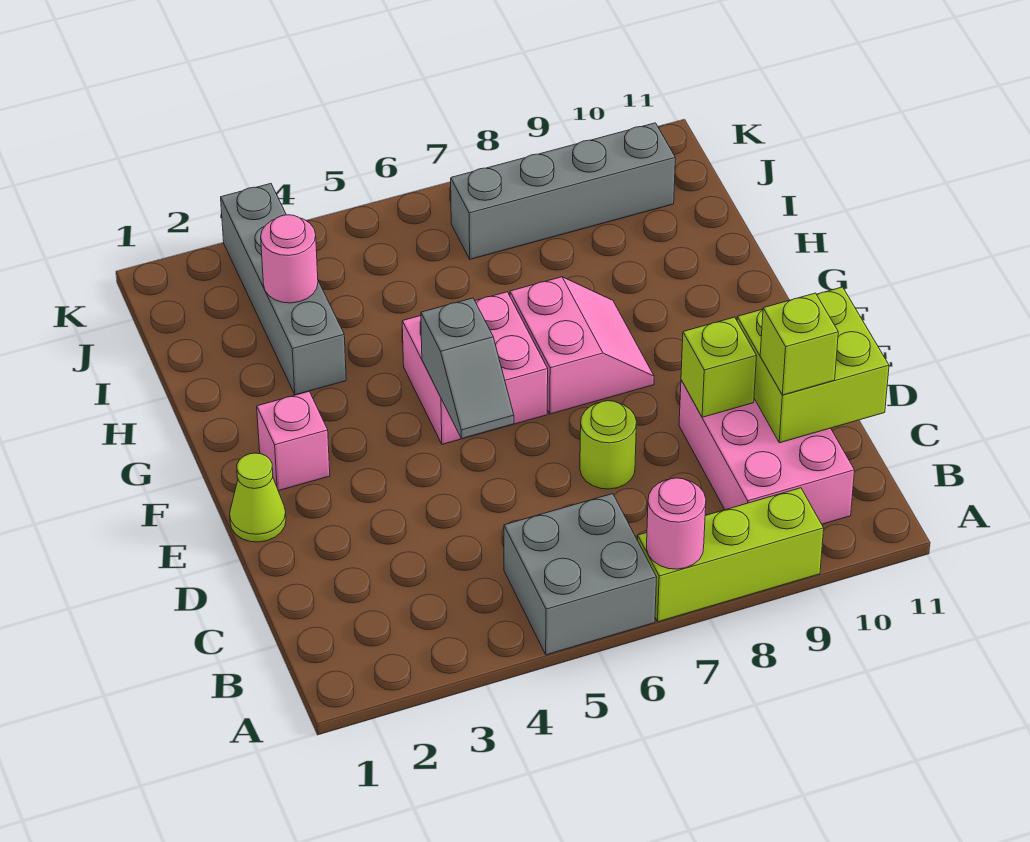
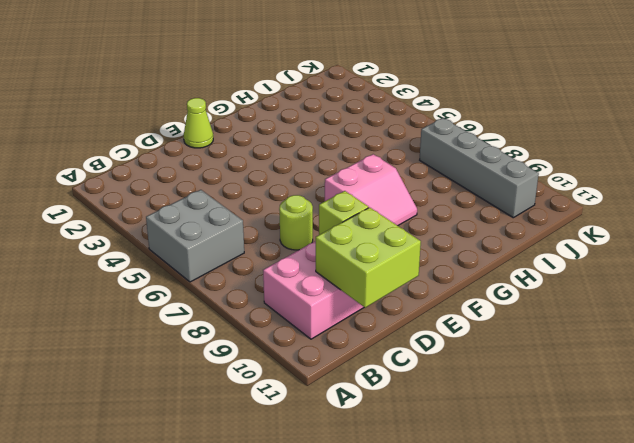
none -> lime 1x3 brick [638,488,824,622]
none -> pink 1x1 brick [257,391,330,491]
none -> pink 2x2 brick [402,292,548,444]

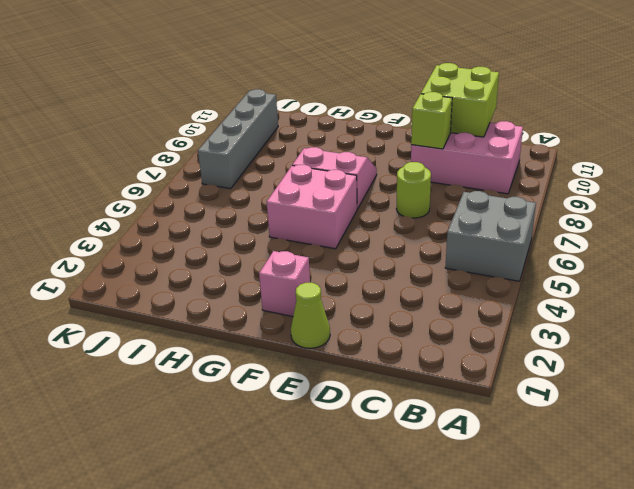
none -> lime 1x3 brick [638,488,824,622]
none -> grey 1x4 brick [221,184,346,395]
none -> pink 1x1 round brick [647,478,706,569]

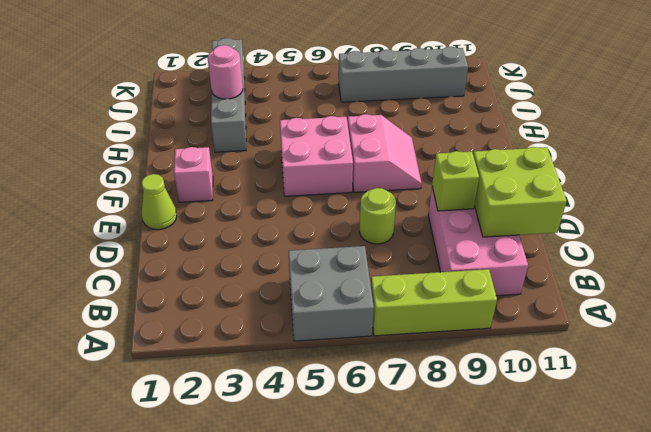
none -> pink 1x1 round brick [647,478,706,569]
none -> grey 1x2 slope [421,298,514,439]
none -> lime 1x1 brick [760,293,838,395]

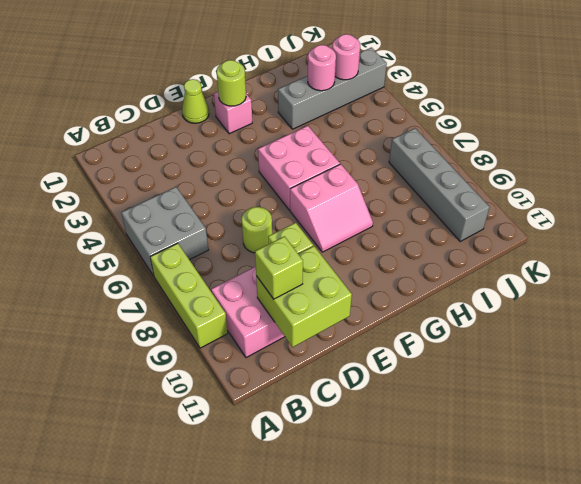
lime 1x1 round brick [217,60,246,106] -> none
pink 1x1 round brick [332,34,360,80] -> pink 1x1 round brick moved to [647,478,706,569]
none -> grey 1x2 slope [421,298,514,439]

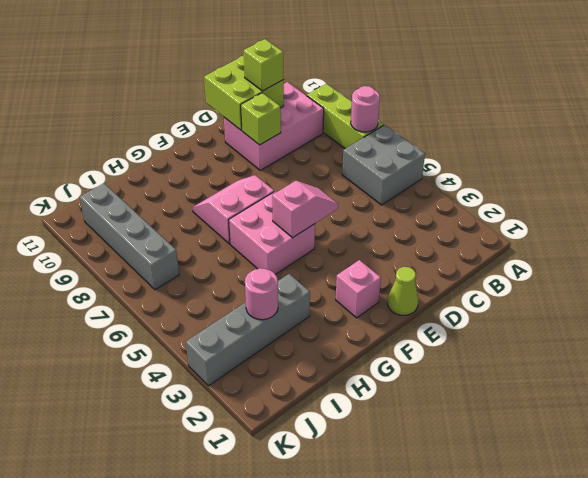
pink 1x2 slope [272,181,338,238] -> grey 1x2 slope [421,298,514,439]
none -> lime 1x1 round brick [580,401,636,489]

